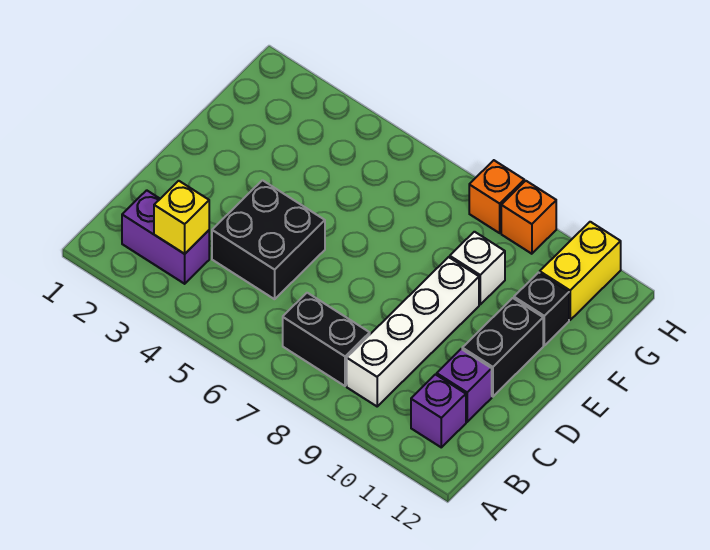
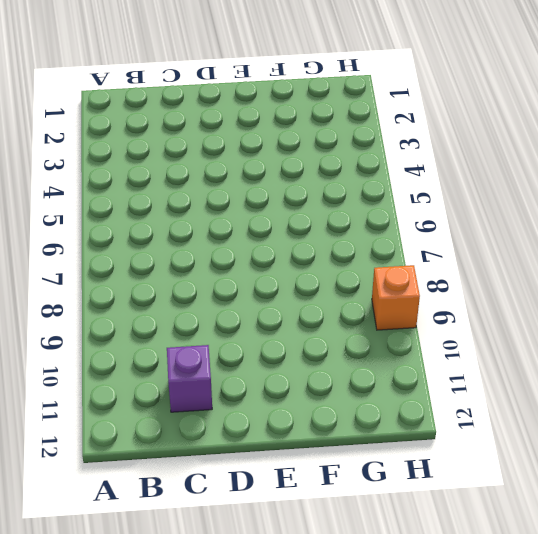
none -> purple 1x2 brick [122,190,209,284]
none -> black 1x2 brick [283,293,370,386]
none -> white 1x4 brick [347,257,479,406]

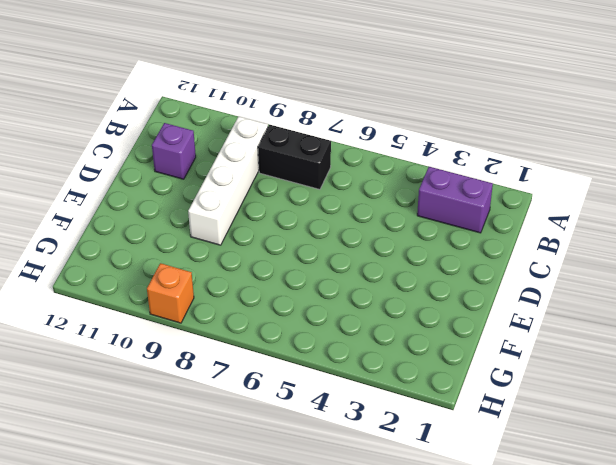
none -> purple 1x1 brick [411,375,466,447]
none -> black 2x2 brick [212,180,325,299]
none -> black 1x2 brick [462,298,543,397]

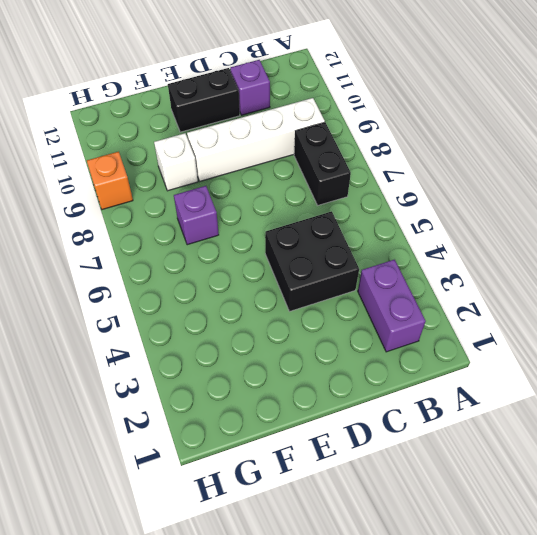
purple 1x1 brick [174,186,219,245] -> purple 1x1 brick moved to [411,375,466,447]
none -> black 1x1 brick [514,273,569,345]
none -> yellow 1x2 brick [540,222,621,320]
none -> orange 1x1 brick [469,160,524,233]

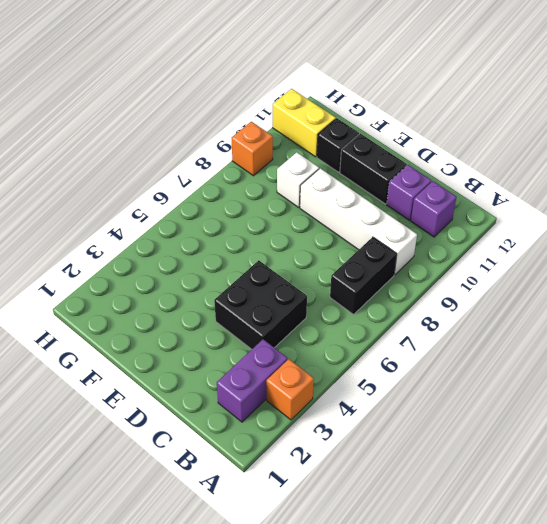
orange 1x1 brick [266,359,314,420] -> orange 1x1 brick moved to [469,160,524,233]
none -> yellow 1x1 brick [154,181,209,254]

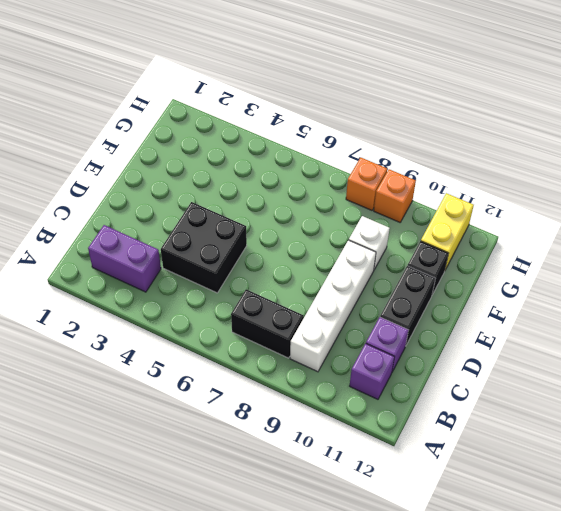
none -> yellow 1x1 brick [154,181,209,254]

